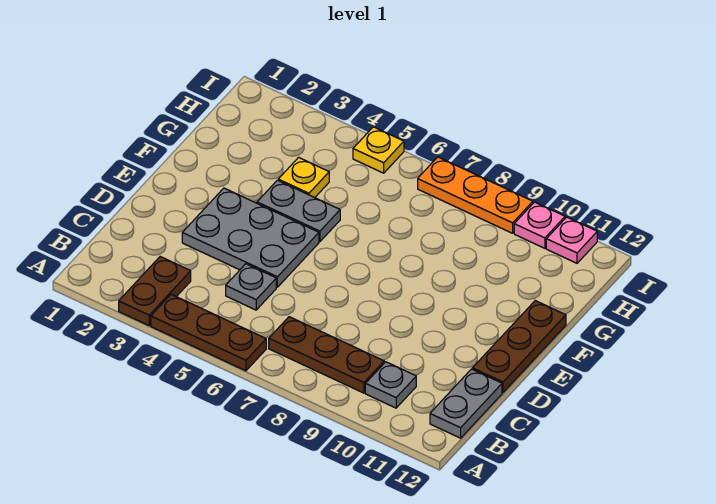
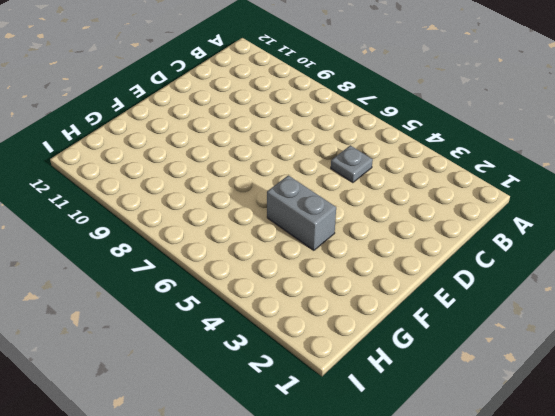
grey 1x2 brick [267,175,336,250] -> grey 1x2 plate [257,180,340,242]
none -> brown 1x2 plate [119,257,191,325]
none -> brown 1x3 plate [151,294,266,371]
none -> brown 1x3 plate [269,317,384,393]

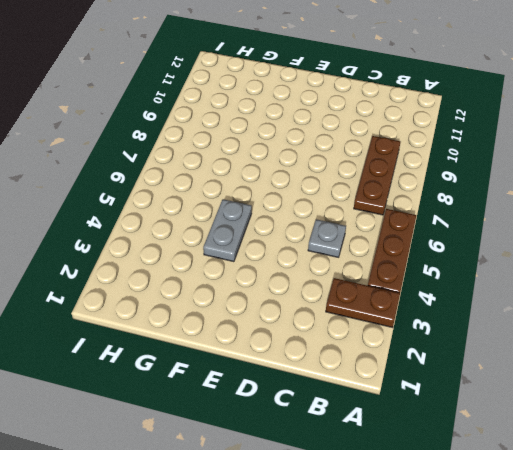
none -> grey 1x1 plate [365,362,416,408]
none -> grey 1x2 plate [430,369,502,438]
none -> grey 2x3 plate [182,188,319,287]

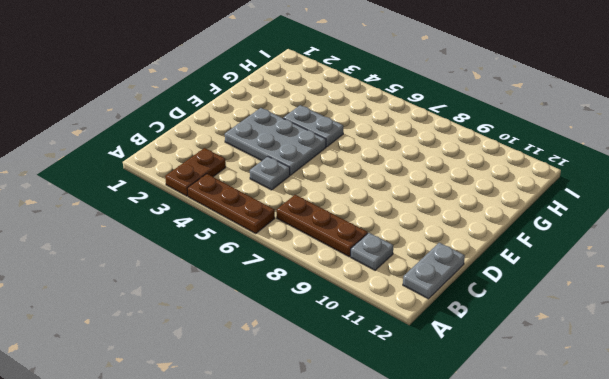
none -> brown 1x3 plate [472,301,566,392]
none -> yellow 1x1 plate [278,157,329,198]
none -> yellow 1x1 plate [353,127,404,173]

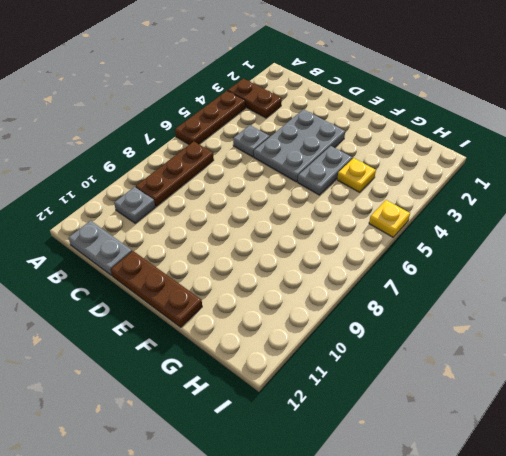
none -> orange 1x3 plate [418,157,533,233]
none -> pink 1x1 plate [514,202,565,248]
none -> pink 1x1 plate [546,217,597,263]

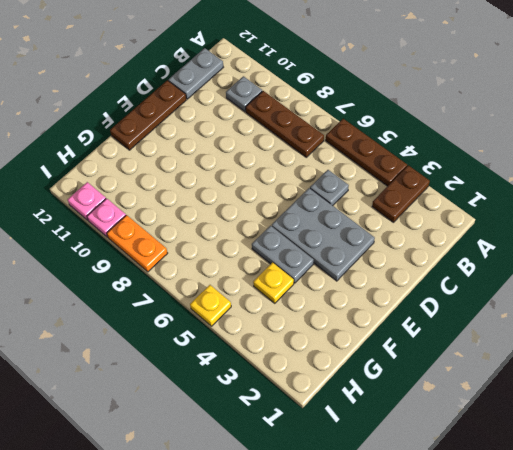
orange 1x2 plate [107,215,168,272] -> orange 1x3 plate [418,157,533,233]

